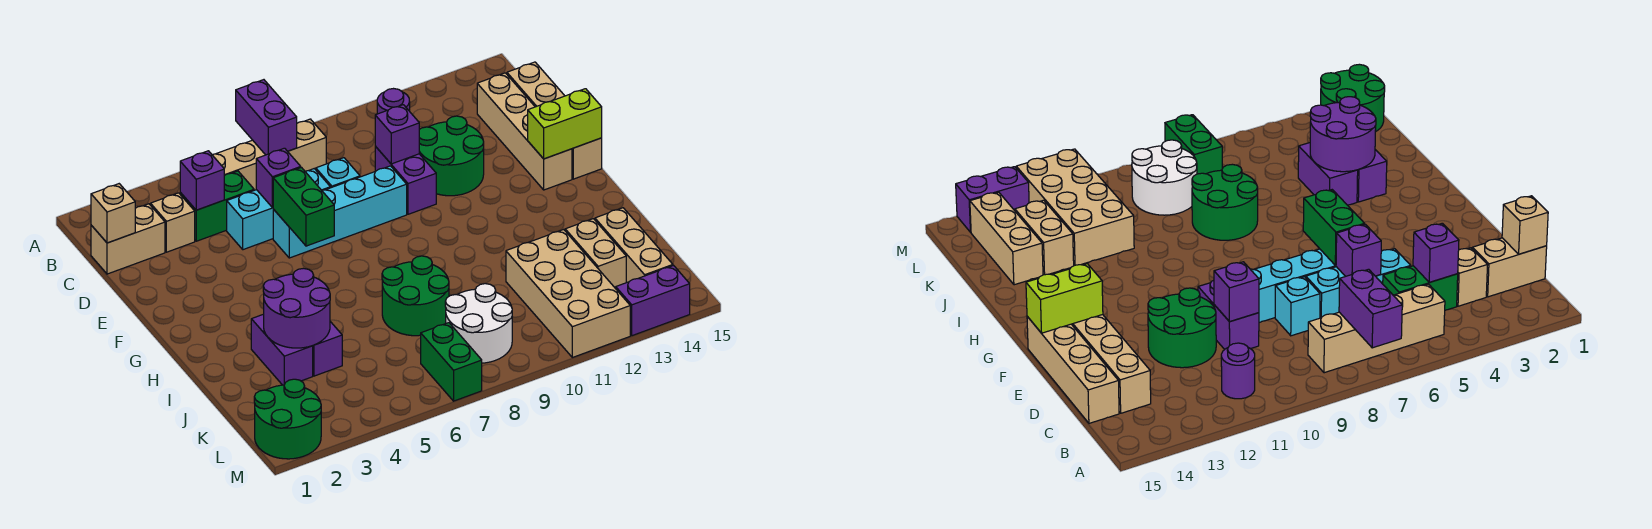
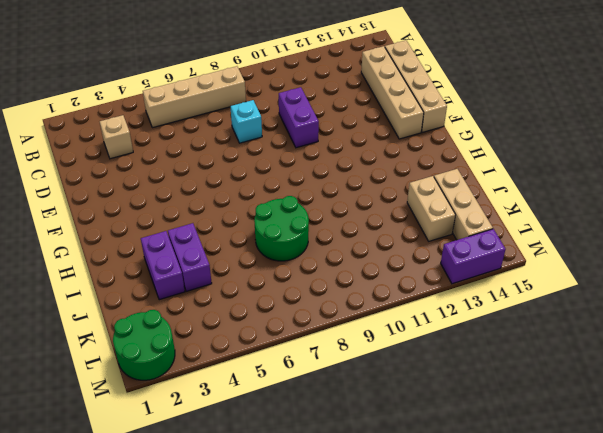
none -> purple 1x1 round brick [377,89,410,114]
none -> tan 1x2 brick [91,204,165,274]
none -> green 1x2 brick [180,171,254,241]
none -> cyan 1x3 brick [227,169,330,250]

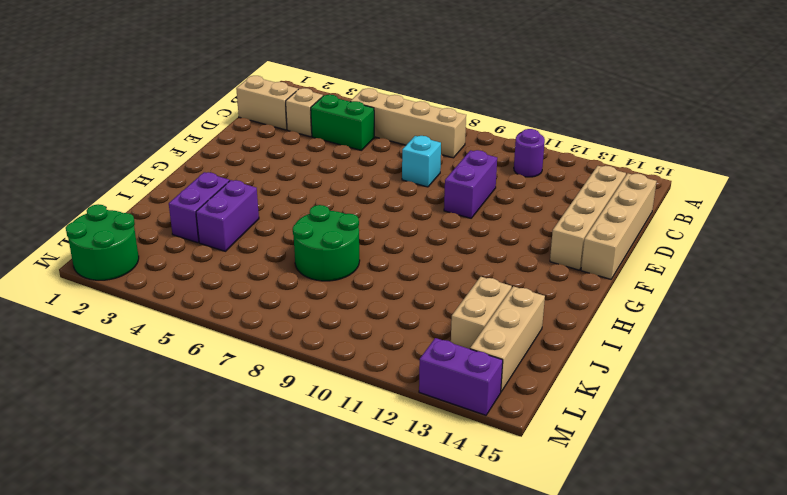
none -> cyan 1x3 brick [227,169,330,250]
none -> green 2x2 round brick [419,116,484,196]
none -> cyan 1x4 brick [273,166,407,258]
none -> tan 2x4 brick [506,230,630,357]

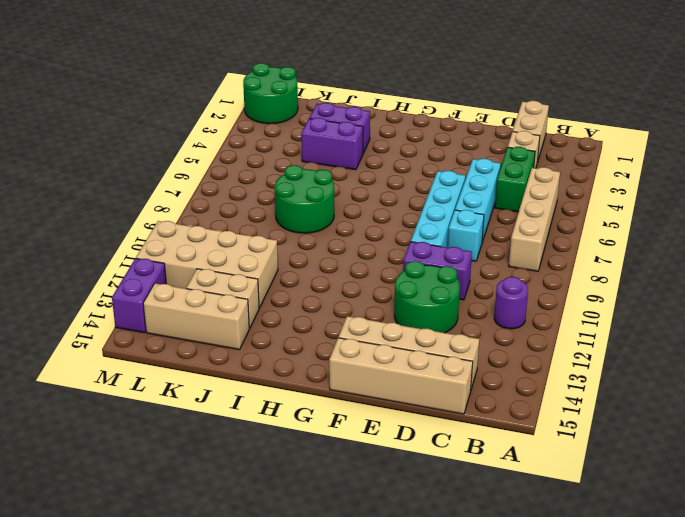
none -> white 2x2 round brick [445,284,512,363]
none -> green 1x2 brick [421,323,482,401]
none -> purple 1x2 brick [236,80,297,155]
none -> tan 1x1 brick [91,184,135,243]

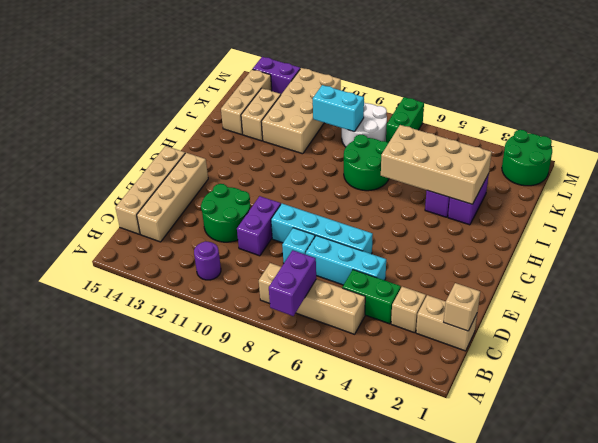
tan 2x4 brick [381,125,492,204] -> purple 2x2 round brick [263,268,330,348]
cyan 1x2 brick [313,85,364,132] -> none
none -> purple 1x1 brick [180,151,224,210]
none -> purple 1x1 brick [256,148,301,208]
none -> purple 1x1 brick [375,105,419,164]
none -> green 1x2 brick [273,168,334,246]

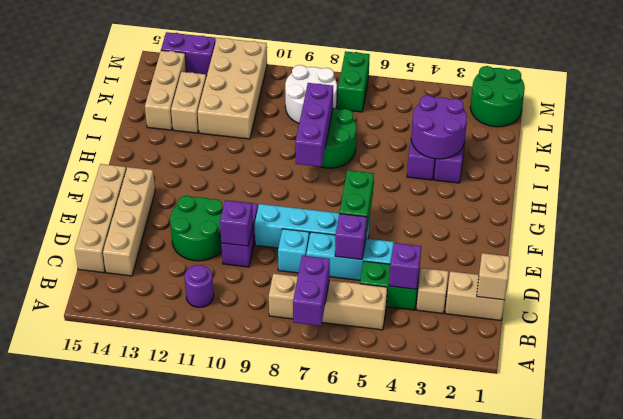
purple 1x3 brick [295,83,333,167] -> none
none -> lime 1x2 brick [528,89,602,159]

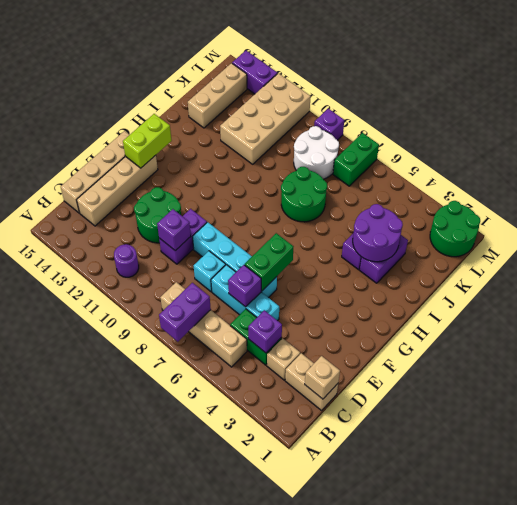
lime 1x2 brick [123,114,172,168] -> lime 1x2 brick turned to [528,89,602,159]
purple 1x1 brick [314,109,344,140] -> none
none -> tan 1x2 brick [565,219,626,289]

